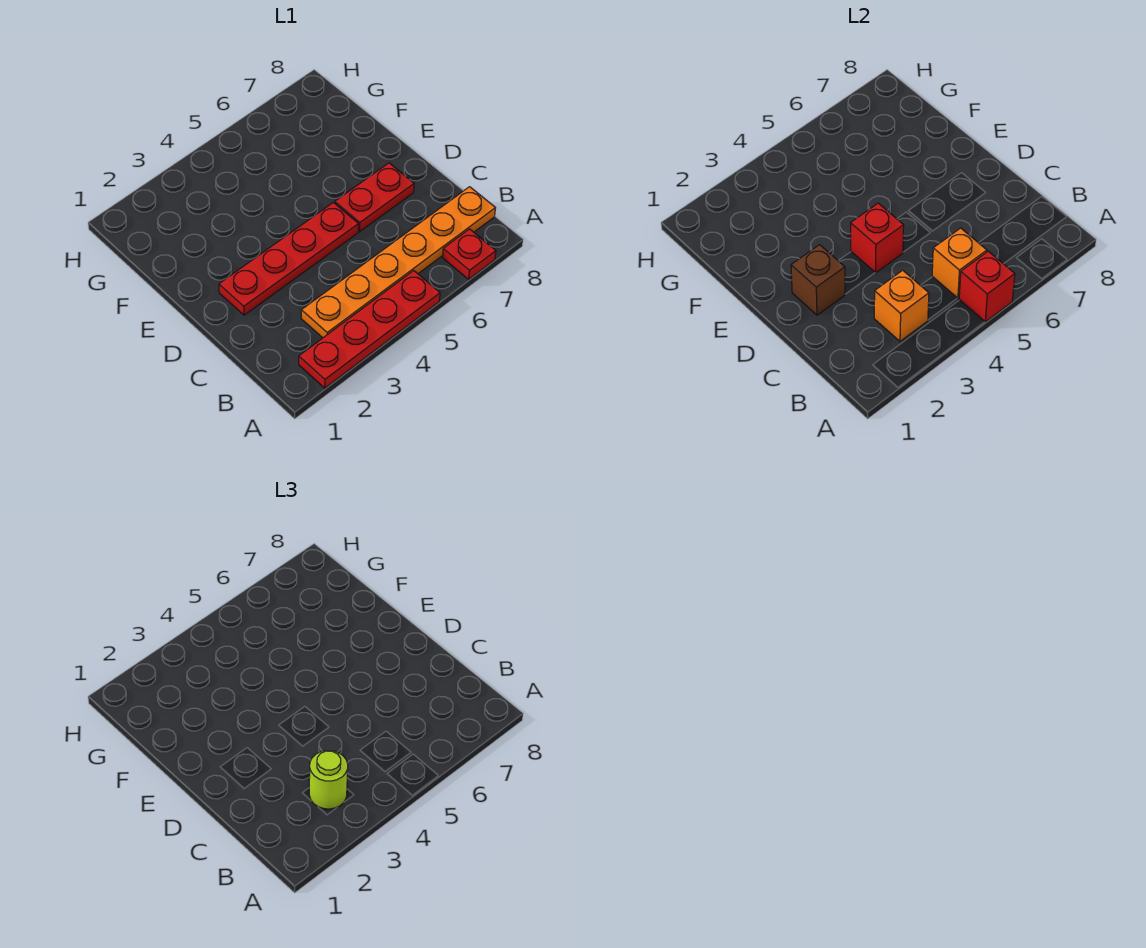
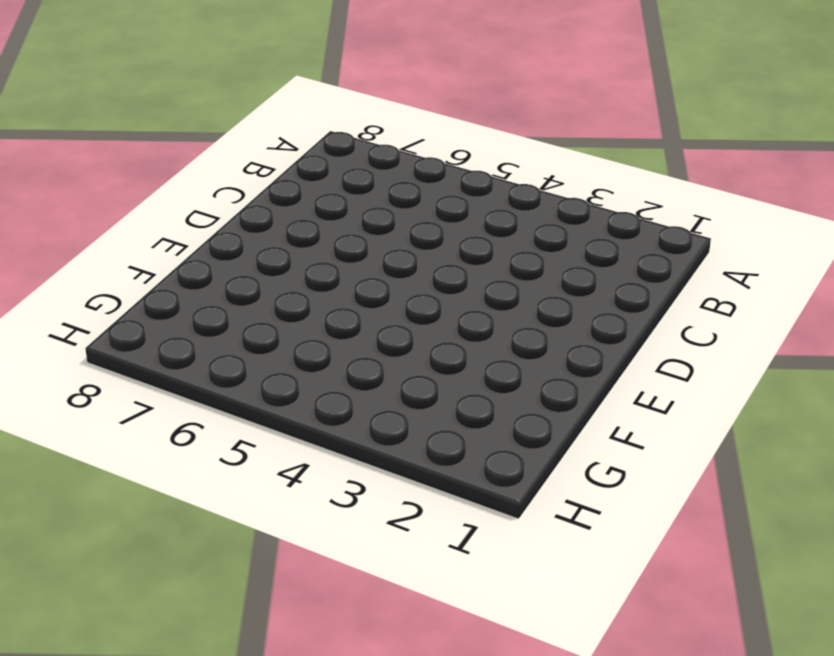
none -> red 1x4 plate [299,271,440,388]
none -> red 1x1 plate [442,229,496,279]

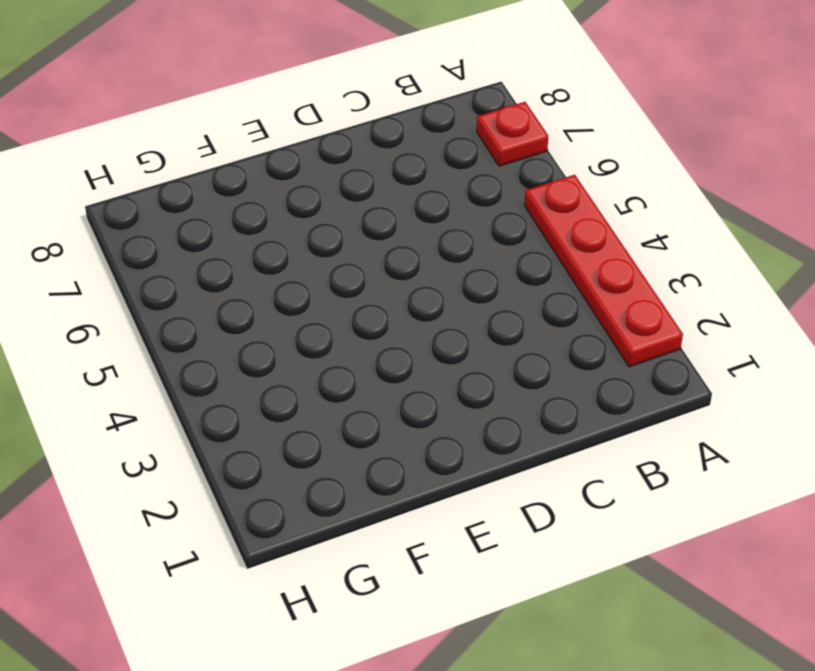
none -> orange 1x6 plate [301,187,495,338]
none -> red 1x4 plate [219,202,358,315]

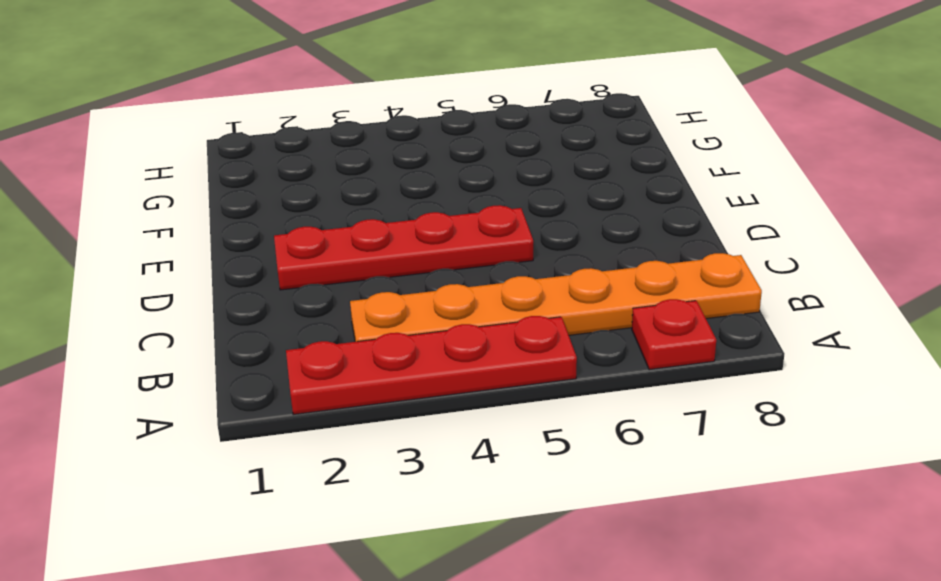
none -> red 1x2 plate [335,163,414,232]
none -> red 1x1 brick [959,251,1015,322]

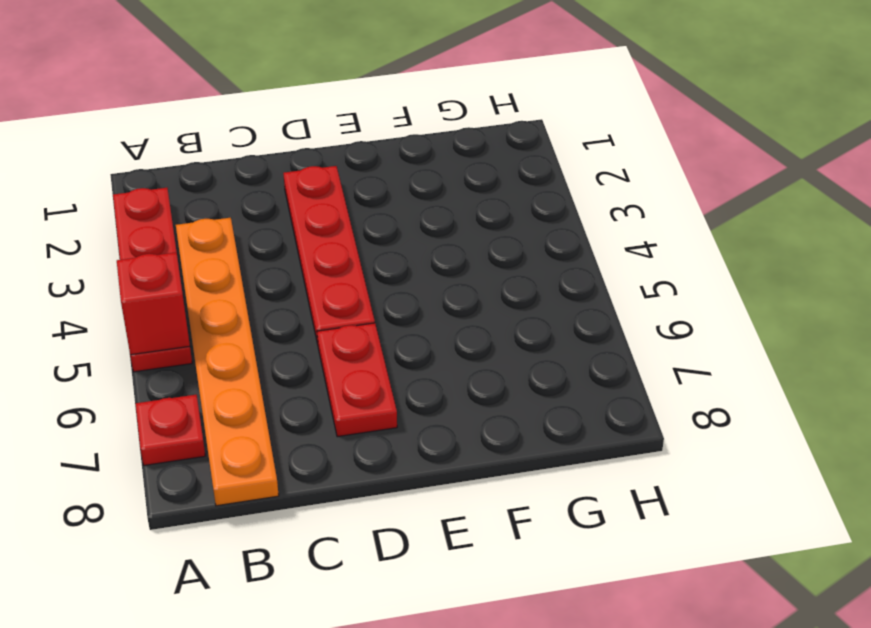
none -> orange 1x1 brick [874,270,929,341]
none -> orange 1x1 brick [932,228,987,298]

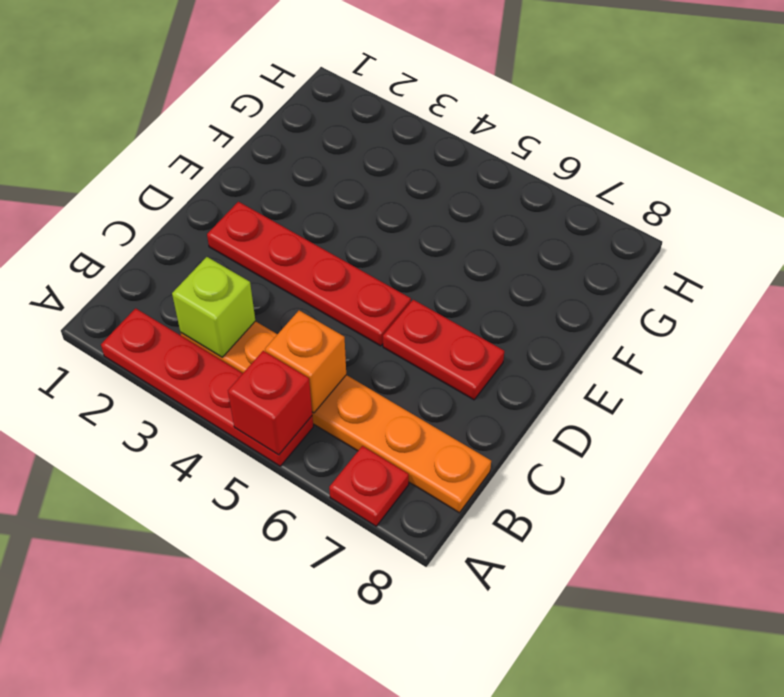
lime 1x1 brick [172,257,255,357] -> orange 1x1 brick [874,270,929,341]
none -> brown 1x1 brick [791,245,845,315]
none -> red 1x1 brick [851,203,904,273]

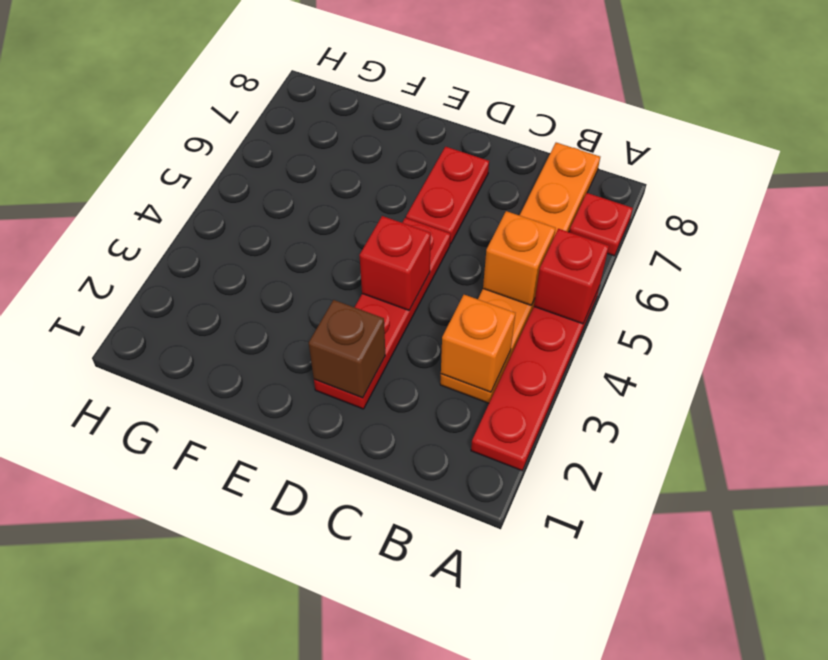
none -> lime 1x1 round brick [309,751,348,809]

